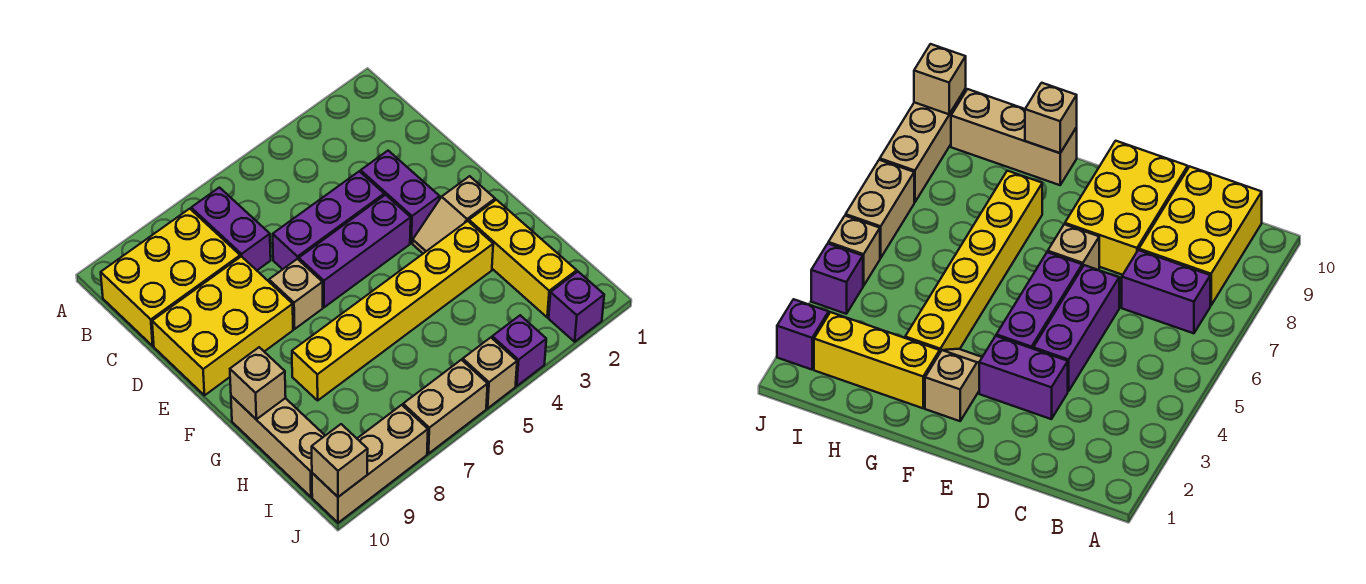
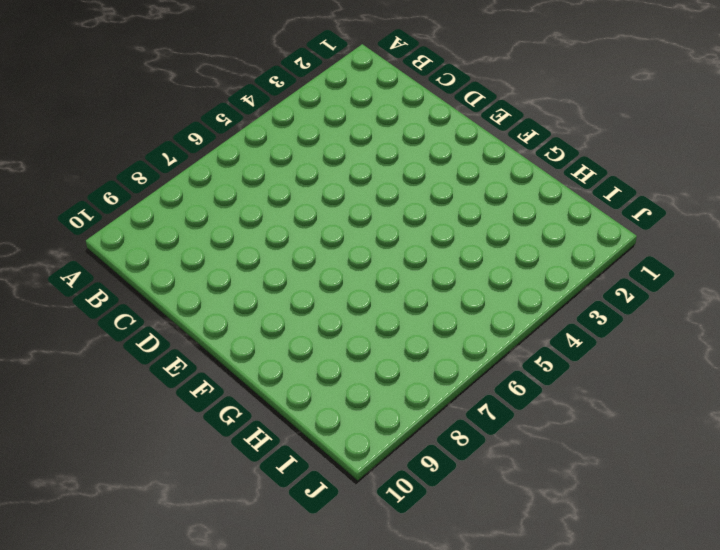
none -> purple 1x2 brick [191,188,271,270]
none -> yellow 2x3 brick [101,209,240,346]
none -> purple 1x2 brick [361,151,440,243]

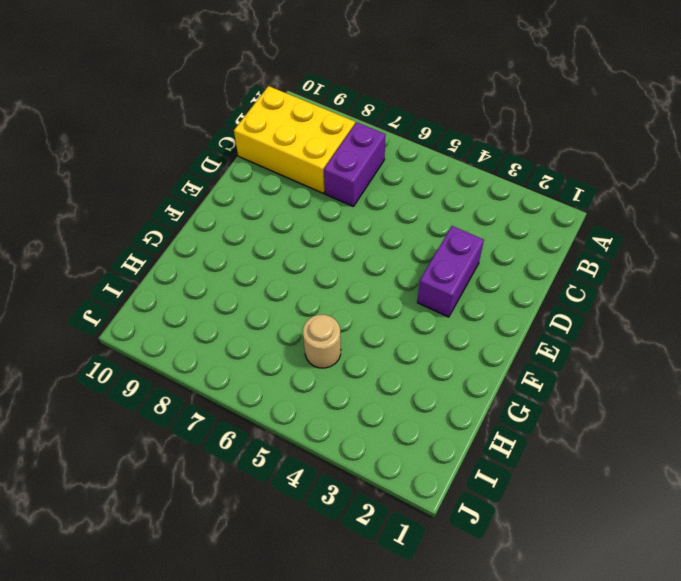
tan 1x1 round brick [303,315,341,368] -> none
none -> purple 1x3 brick [273,171,384,269]
none -> yellow 2x3 brick [152,256,293,395]
none -> purple 1x3 brick [299,195,411,307]

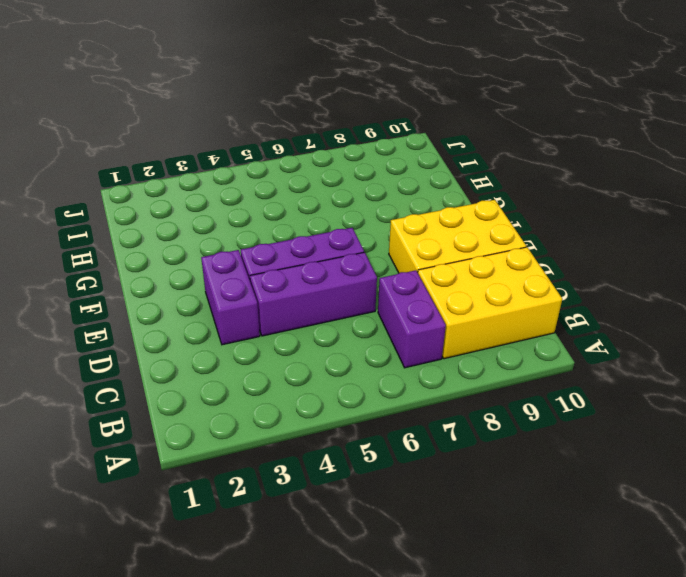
none -> tan 1x1 brick [269,259,323,329]
none -> tan 1x2 slope [413,176,495,253]
none -> yellow 1x3 brick [469,200,577,317]

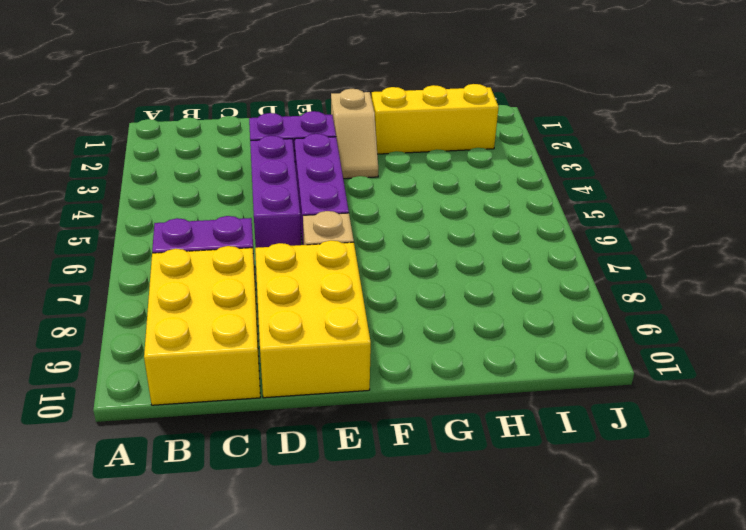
none -> yellow 1x6 brick [292,221,493,400]
none -> tan 1x3 brick [231,396,325,497]
none -> purple 1x1 brick [549,272,604,342]

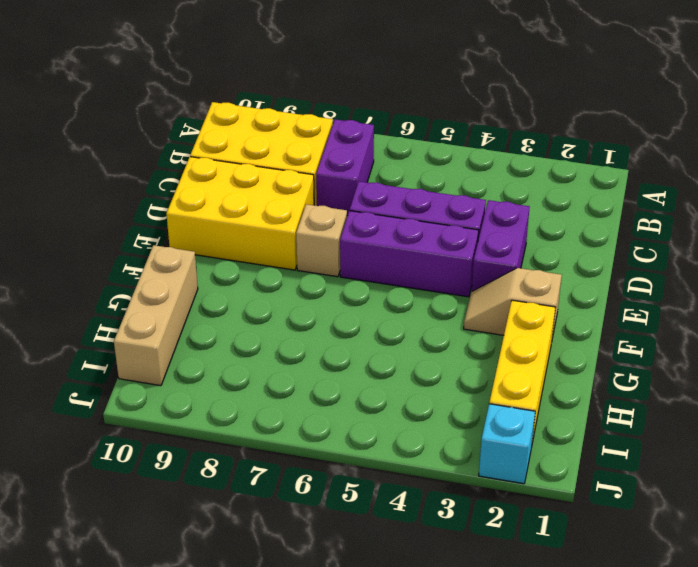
cyan 1x1 brick [479,404,535,484] -> purple 1x1 brick [549,272,604,342]
none -> yellow 1x6 brick [292,221,493,400]
none -> purple 1x1 brick [492,315,546,386]
none -> tan 1x1 brick [463,338,517,408]

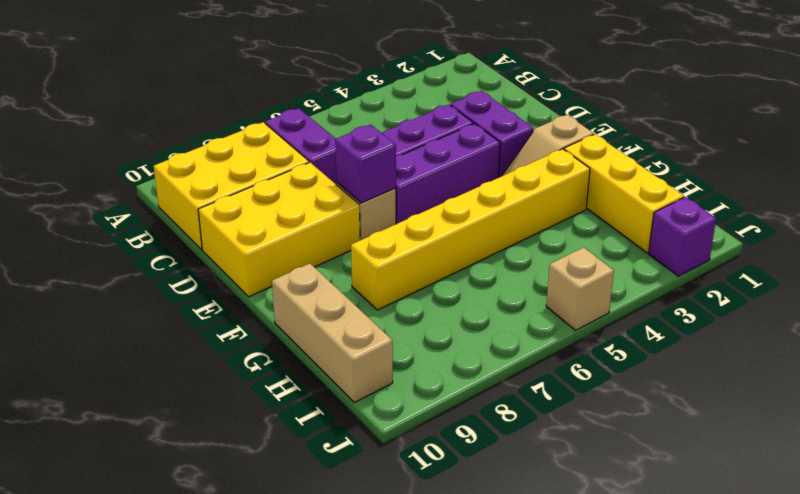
purple 1x1 brick [335,124,396,203] -> purple 1x1 brick moved to [492,315,546,386]
none -> tan 1x2 brick [403,360,488,454]
none -> tan 1x3 brick [312,405,428,523]
none -> tan 1x1 brick [230,347,286,419]

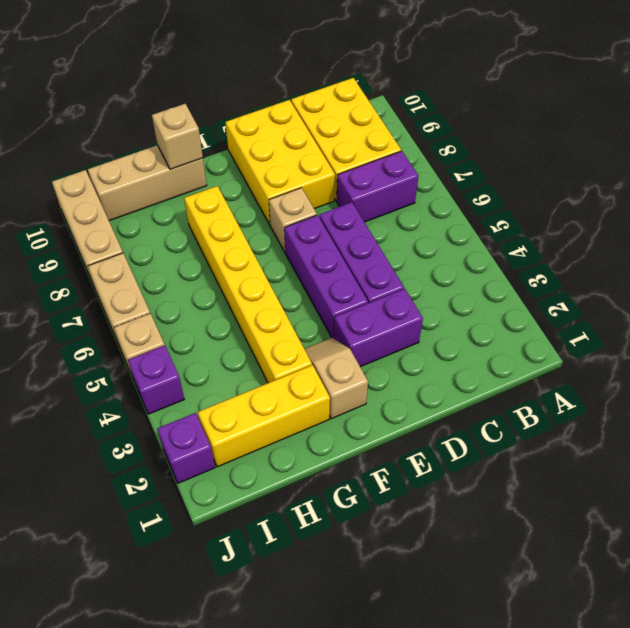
none -> tan 1x1 brick [312,424,368,497]

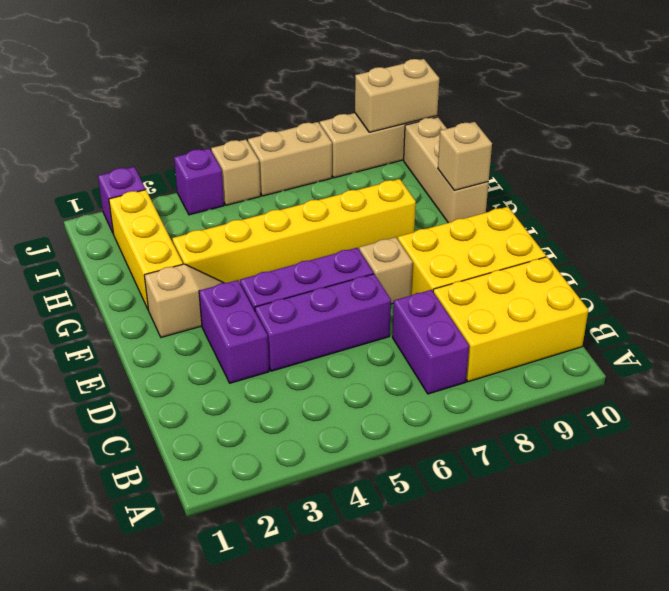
tan 1x2 brick [355,59,439,132] -> tan 1x1 brick [312,424,368,497]

